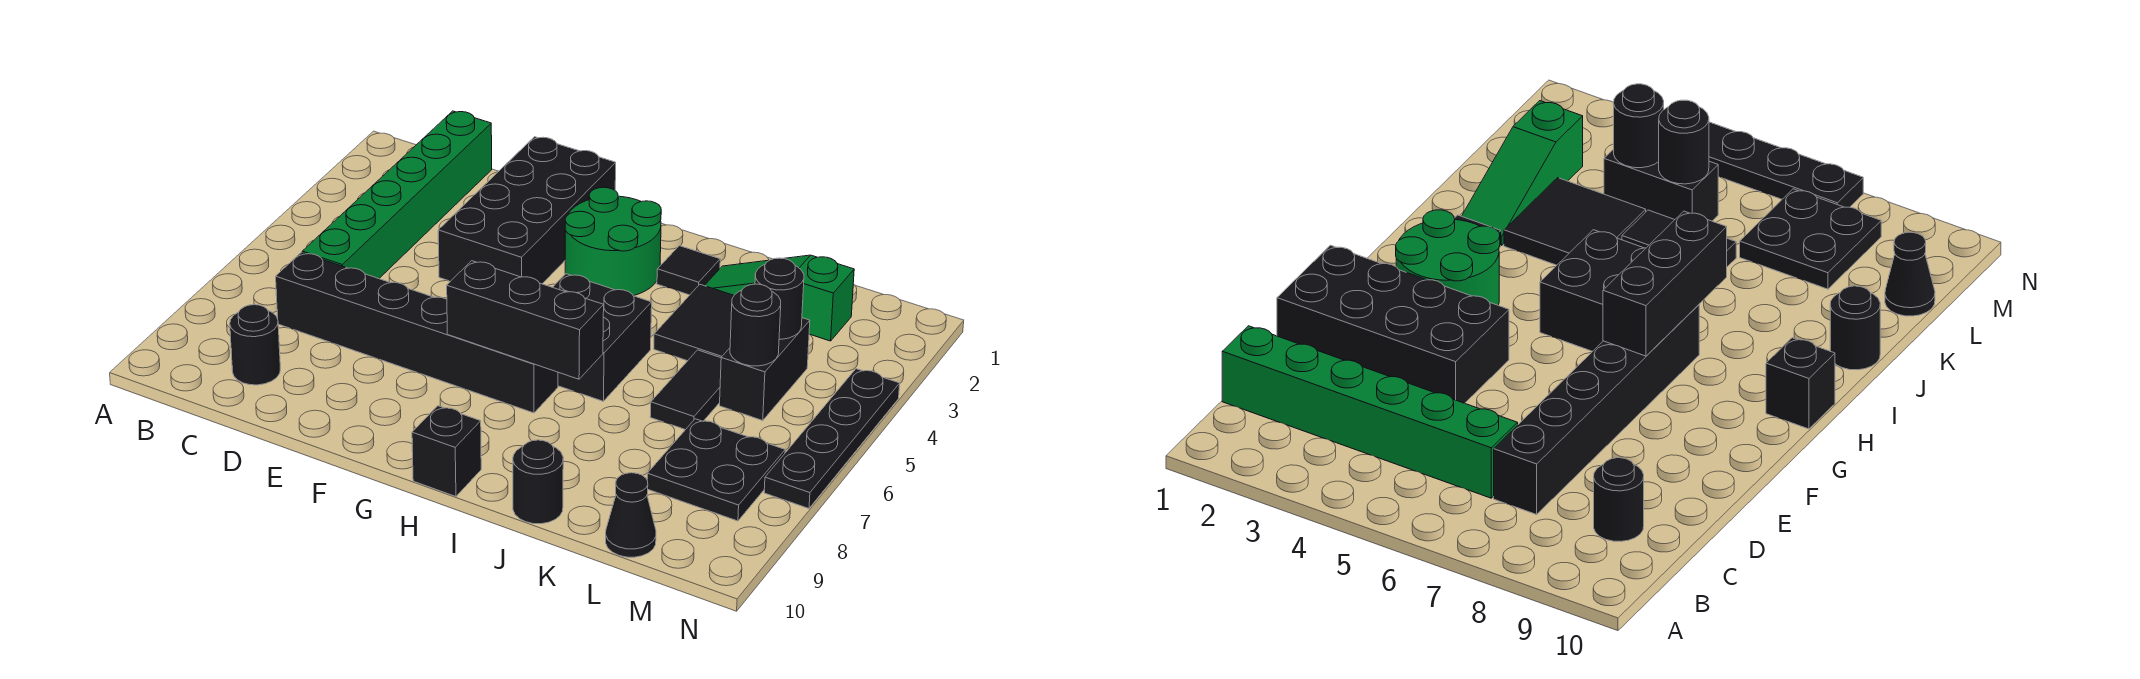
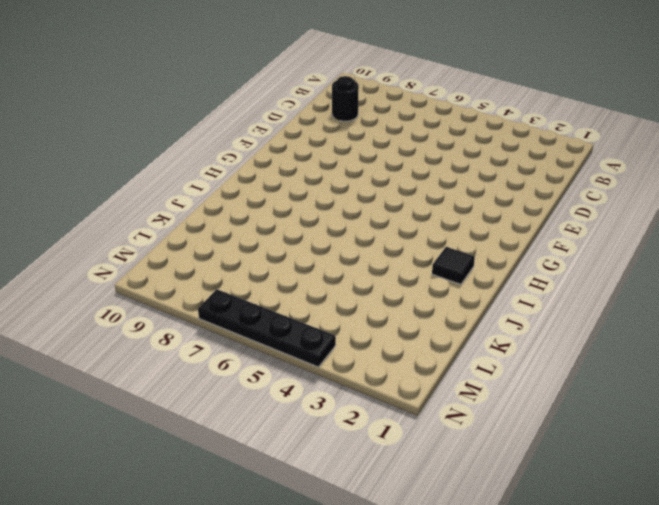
none -> green 1x6 brick [302,111,492,279]
none -> black 1x6 brick [276,253,558,413]
none -> black 2x4 brick [438,137,616,284]

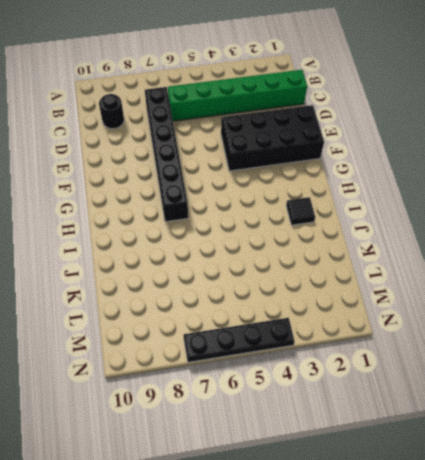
none -> green 2x2 round brick [565,187,661,296]
none -> black 2x2 brick [553,274,652,401]
none -> black 1x1 brick [412,406,481,497]

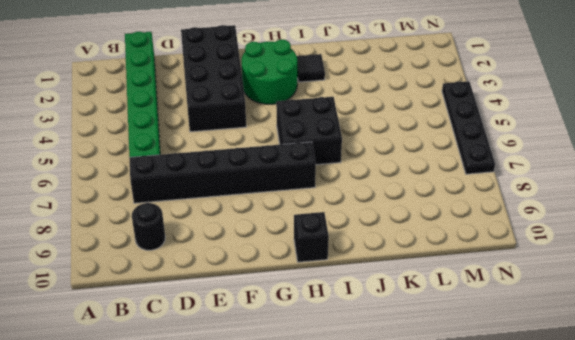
none -> green 1x3 slope [704,255,854,341]
none -> black 2x2 tile [654,284,734,361]
none -> black 1x1 round brick [513,440,563,524]

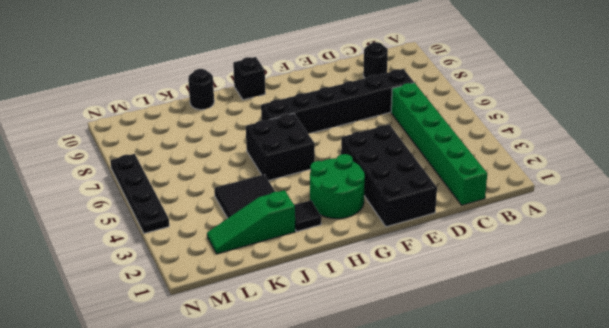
green 1x3 slope [207,190,295,254] -> green 1x3 slope turned to [704,255,854,341]
none -> black 1x2 tile [650,350,721,430]
none -> black 1x2 brick [720,318,810,421]
none -> black 2x2 plate [647,419,785,521]

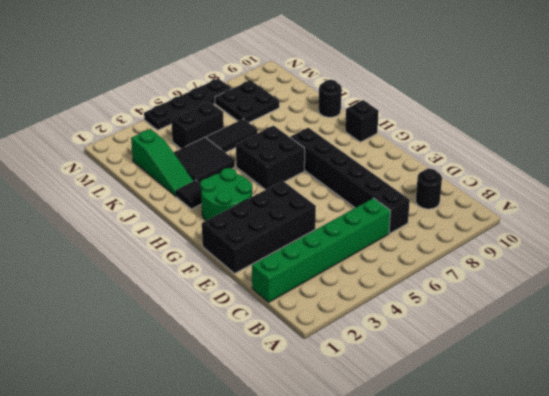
none -> black 1x1 cone [606,473,656,557]
none -> black 1x3 brick [447,261,604,379]
none -> black 1x1 round brick [755,258,804,339]

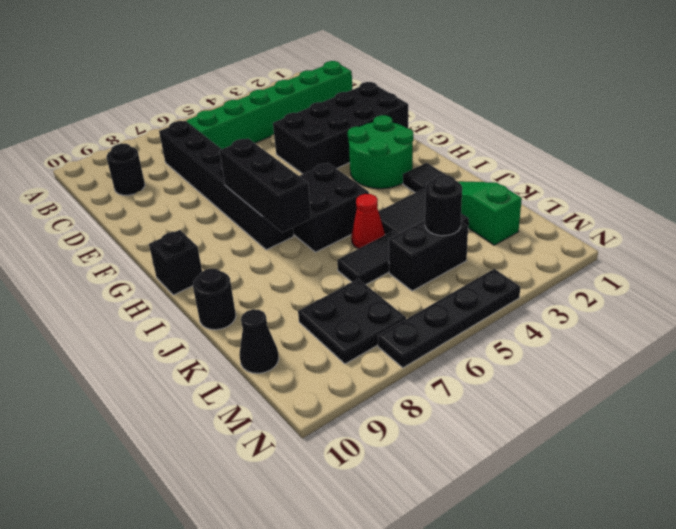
red 1x1 cone [351,194,385,249] -> none
none -> black 1x1 round brick [730,284,781,366]

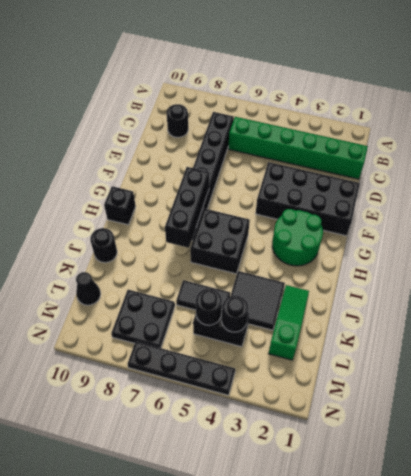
none -> black 1x1 tile [657,246,720,295]

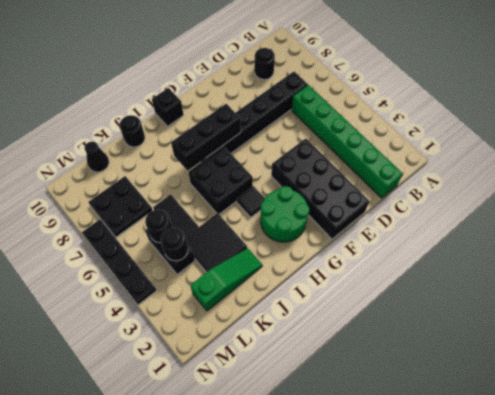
black 1x1 tile [237,186,265,217] -> black 1x1 tile moved to [657,246,720,295]

